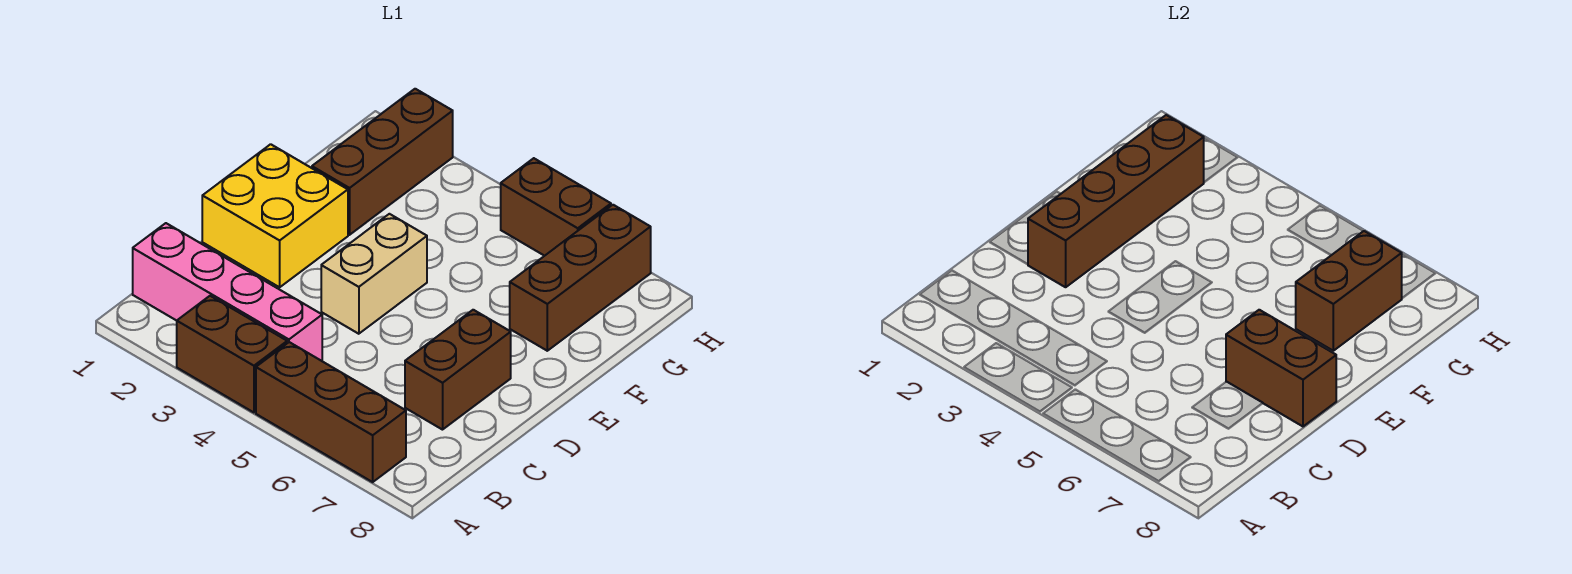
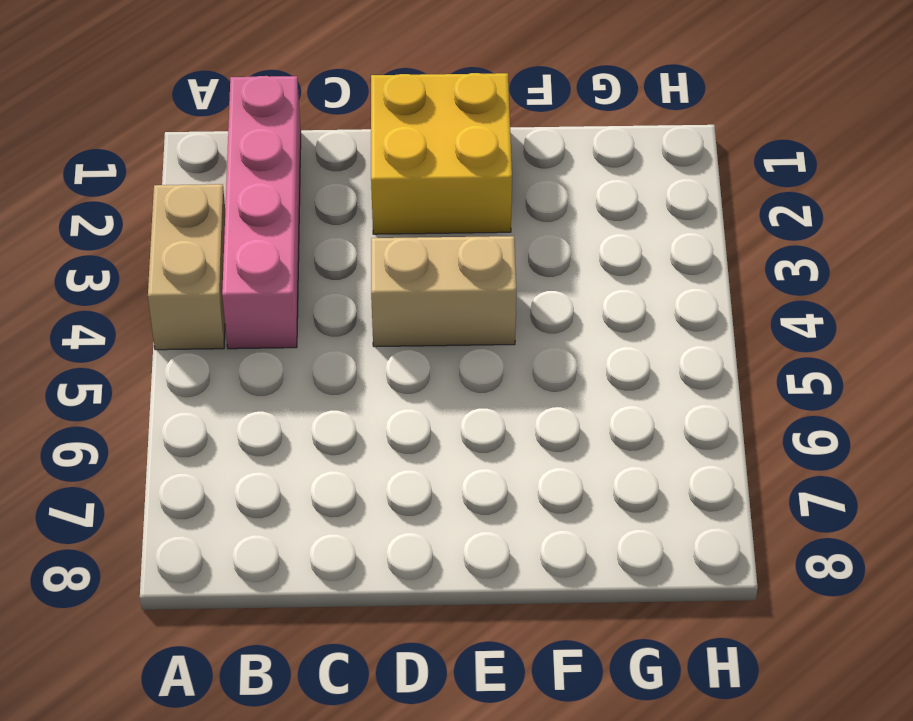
tan 1x2 brick [148,184,225,350] -> brown 1x2 brick [177,296,287,412]
none -> brown 1x3 brick [256,342,406,482]
none -> brown 1x2 brick [405,310,511,430]
none -> brown 1x3 brick [312,89,453,235]

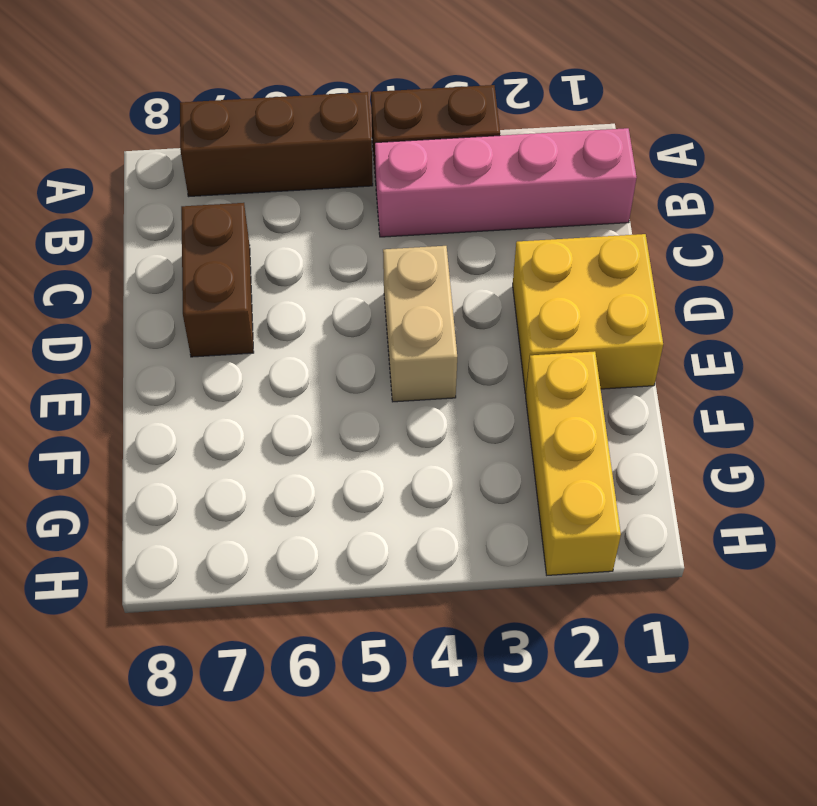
yellow 1x3 brick [526,351,621,575] -> brown 1x3 brick [312,89,453,235]
none -> brown 1x3 brick [510,205,651,351]
none -> brown 1x2 brick [501,158,611,256]
none -> brown 1x4 brick [1028,115,1204,287]

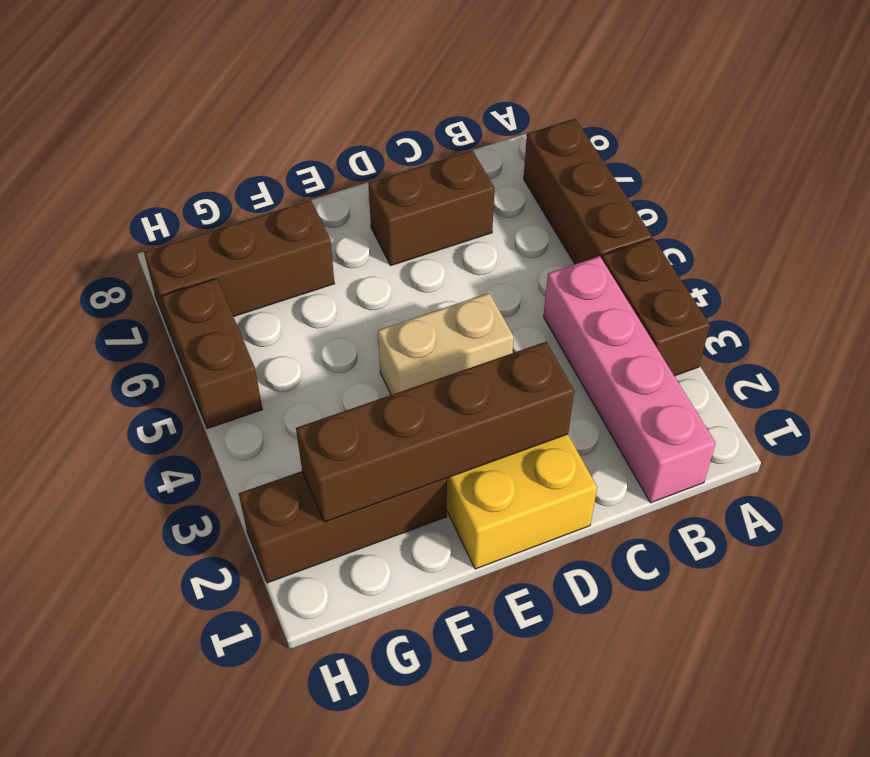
none -> brown 1x2 brick [1226,310,1336,426]
none -> brown 1x2 brick [1296,231,1402,351]

